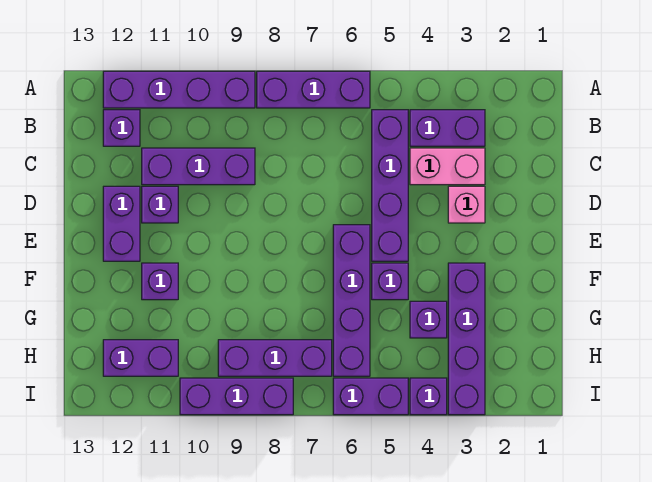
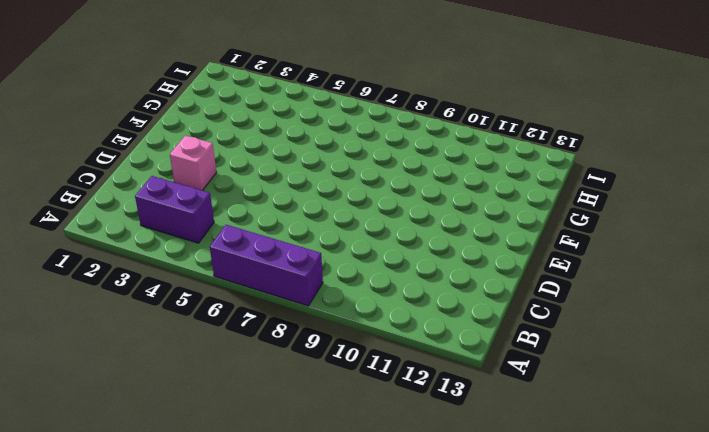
none -> purple 1x4 brick [103,71,255,108]
none -> purple 1x4 brick [372,110,408,261]
none -> purple 1x1 brick [103,110,140,146]

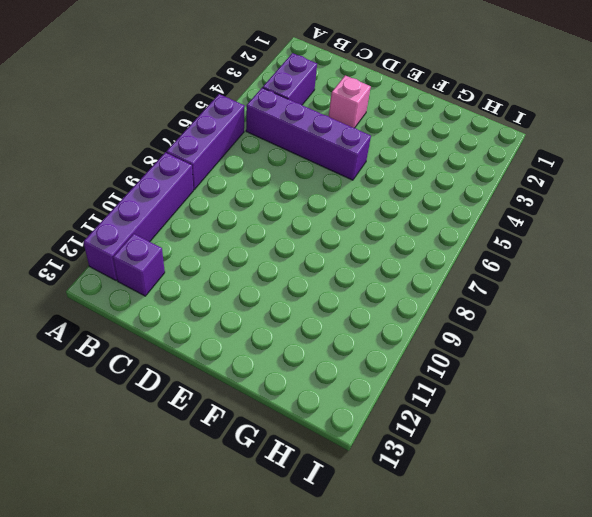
none -> pink 1x2 brick [410,148,485,185]
none -> purple 1x3 brick [142,148,255,185]
none -> purple 1x1 brick [142,186,178,223]

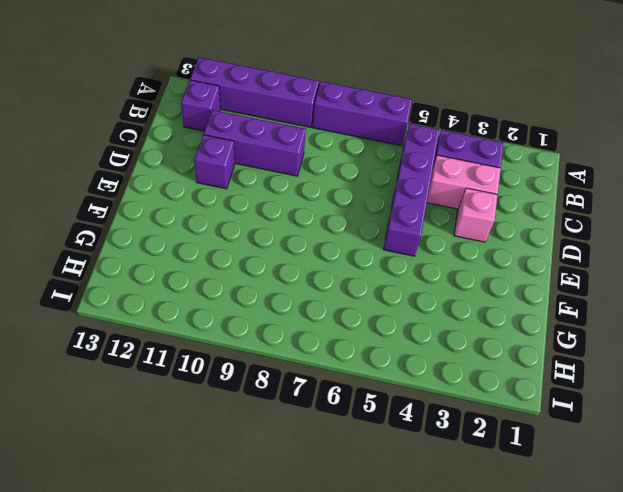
none -> purple 1x2 brick [103,186,140,261]
none -> purple 1x4 brick [333,225,370,376]
none -> purple 1x4 brick [448,263,485,415]

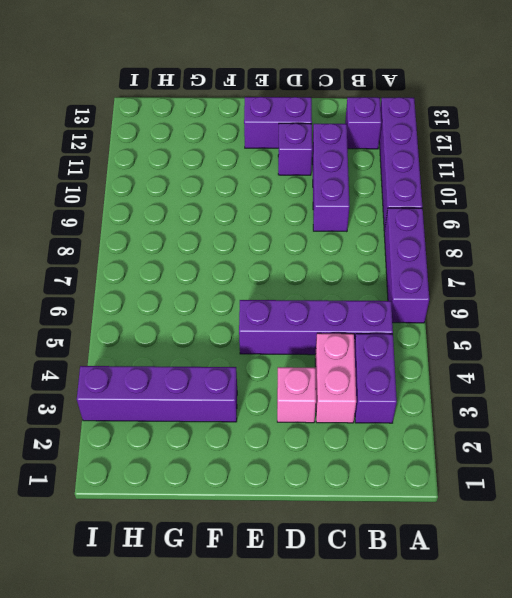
none -> purple 1x4 brick [333,225,370,376]
none -> purple 1x1 brick [372,263,408,300]
none -> purple 1x1 brick [142,263,178,300]

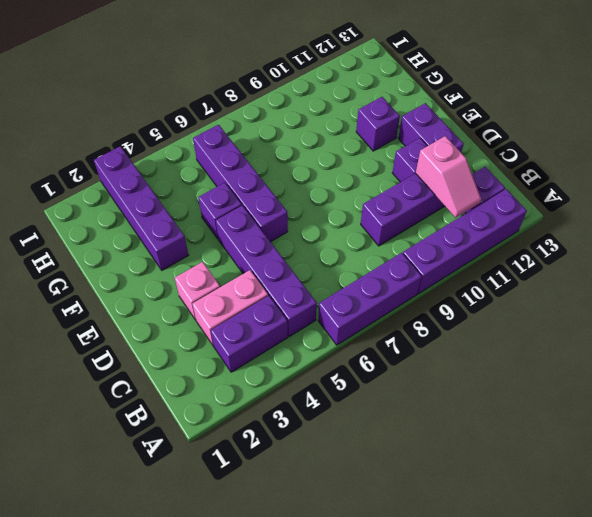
pink 1x2 slope [416,136,481,218] -> none
none -> purple 1x1 brick [410,301,447,338]
none -> purple 1x3 brick [218,340,332,376]
none -> purple 1x2 brick [103,340,178,376]

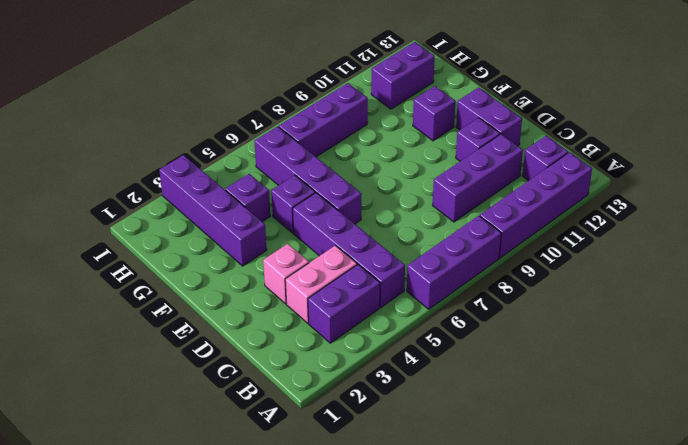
none -> purple 1x1 brick [410,378,447,415]
none -> purple 1x2 brick [333,378,408,415]
none -> purple 1x3 brick [180,378,293,415]

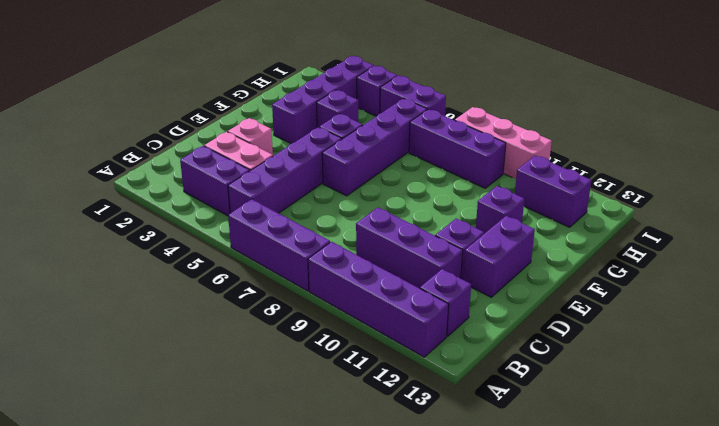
pink 1x3 brick [455,107,552,179] -> purple 1x3 brick [180,378,293,415]

